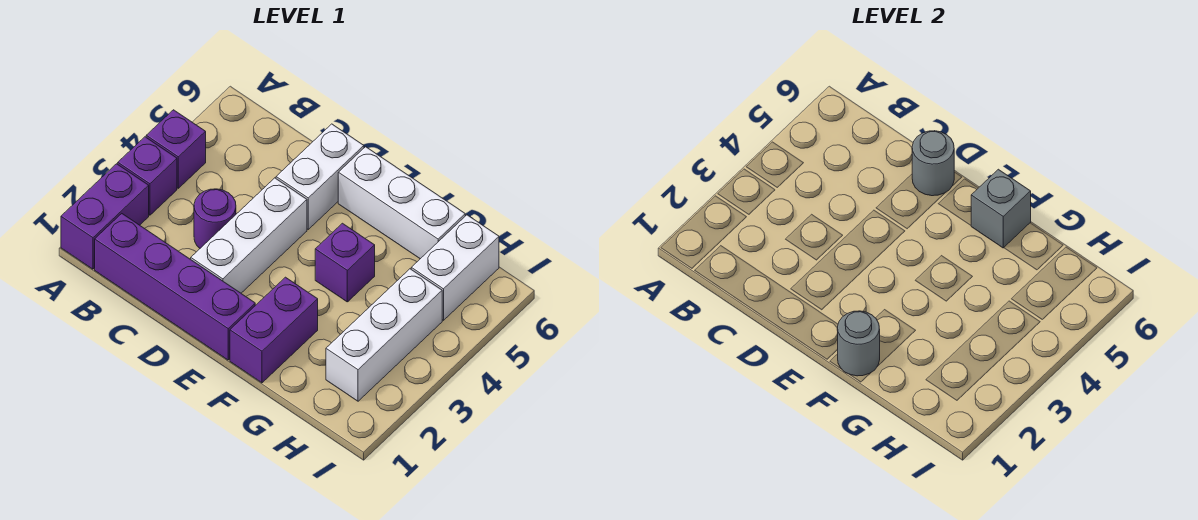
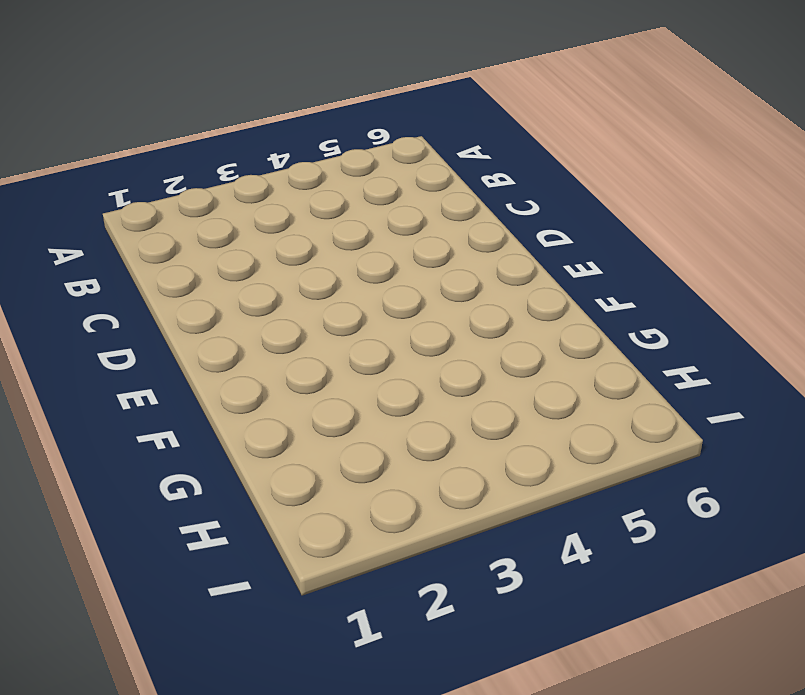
none -> purple 1x2 brick [61,164,149,269]
none -> purple 1x1 brick [118,137,177,215]
none -> purple 1x1 brick [146,110,206,188]

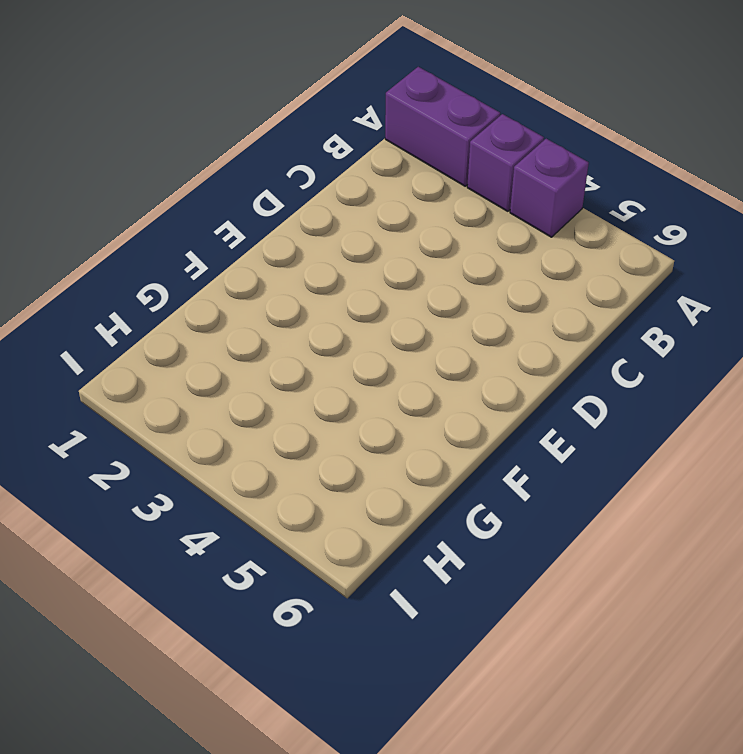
none -> purple 1x4 brick [95,214,255,360]
none -> purple 1x1 round brick [194,189,236,248]
none -> white 1x3 brick [191,178,307,293]

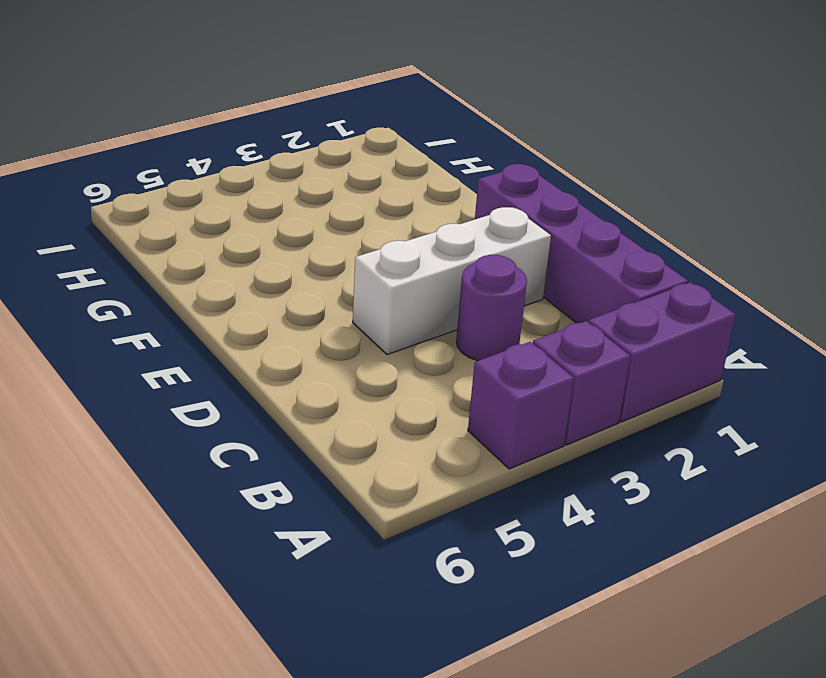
none -> white 1x2 brick [276,124,364,229]
none -> white 1x3 brick [338,147,465,259]
none -> purple 1x2 brick [230,277,318,383]

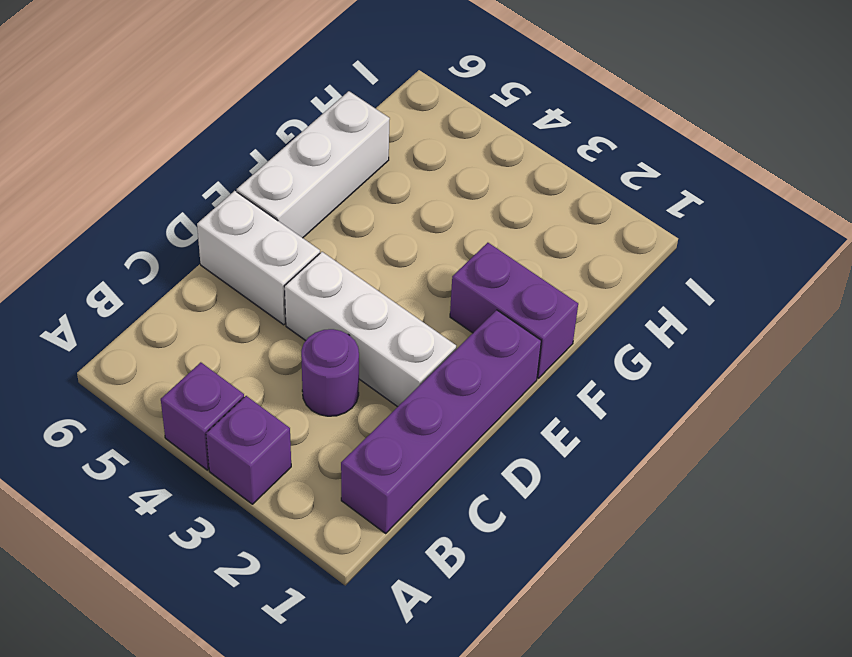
none -> purple 1x2 brick [61,164,149,269]
none -> purple 1x1 brick [315,223,375,302]
none -> white 1x3 brick [326,269,442,401]

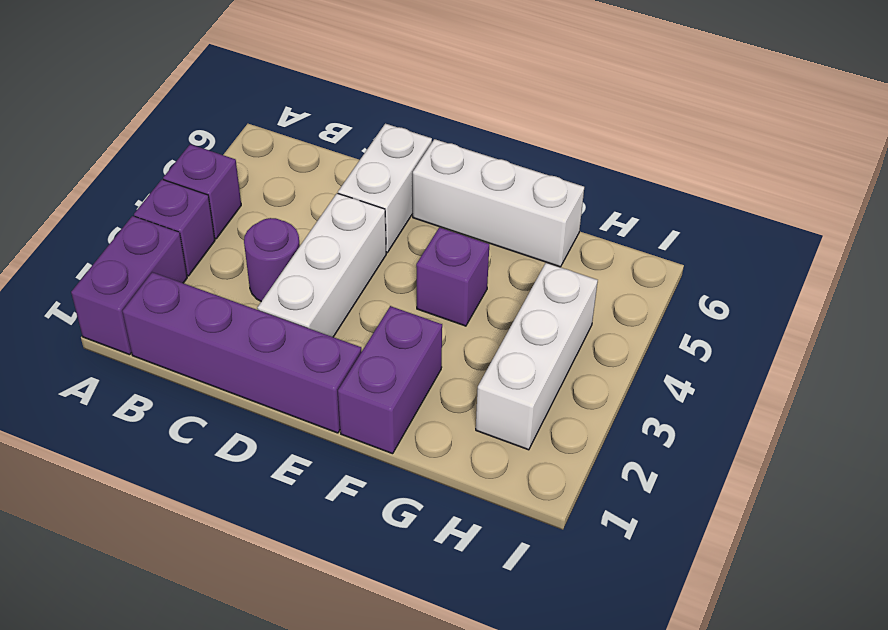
none -> white 1x2 brick [411,215,499,320]
none -> grey 1x1 round brick [912,131,954,196]
none -> grey 1x1 round brick [838,311,880,376]

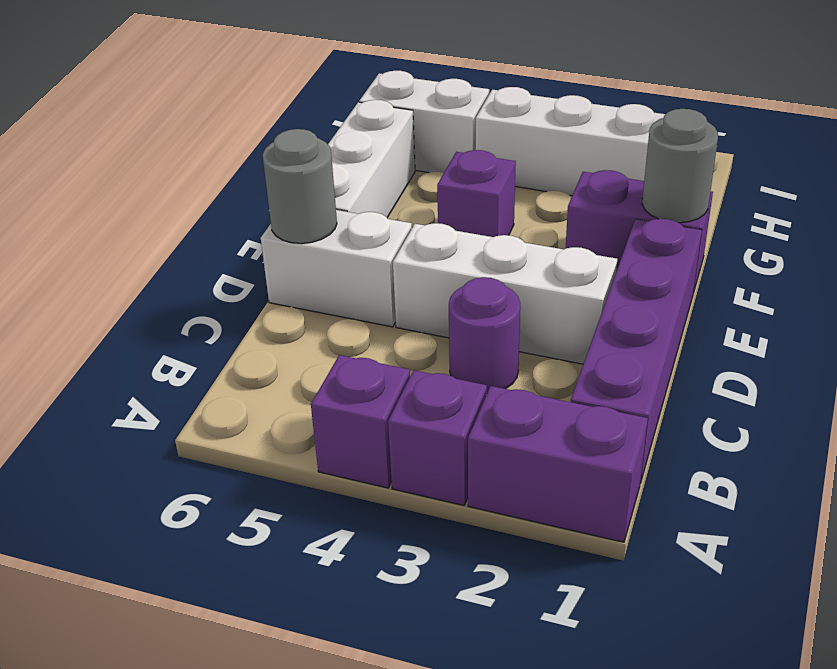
none -> grey 1x1 brick [971,169,1031,248]

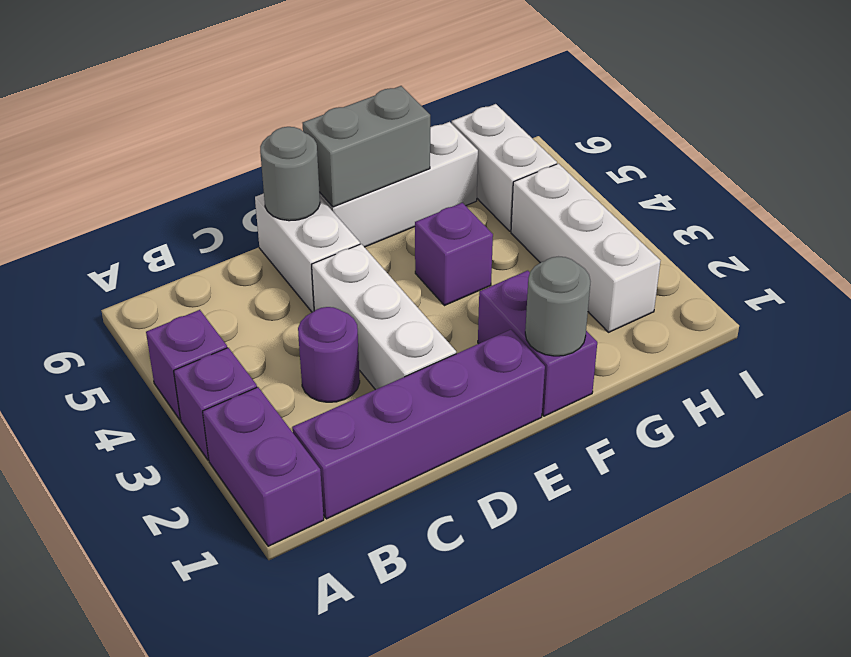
grey 1x2 brick [303,86,430,207] -> grey 1x1 brick [971,169,1031,248]

